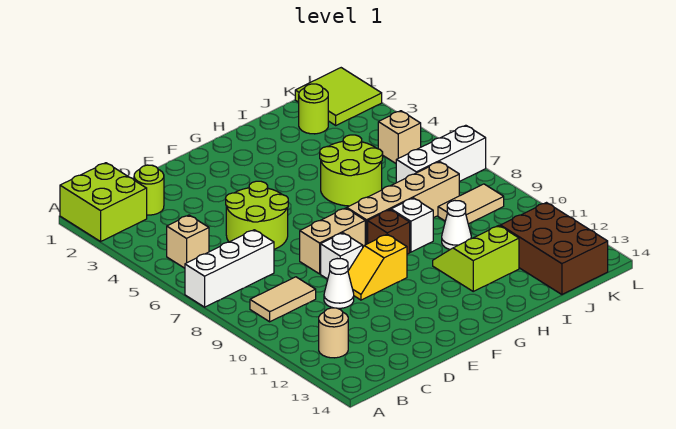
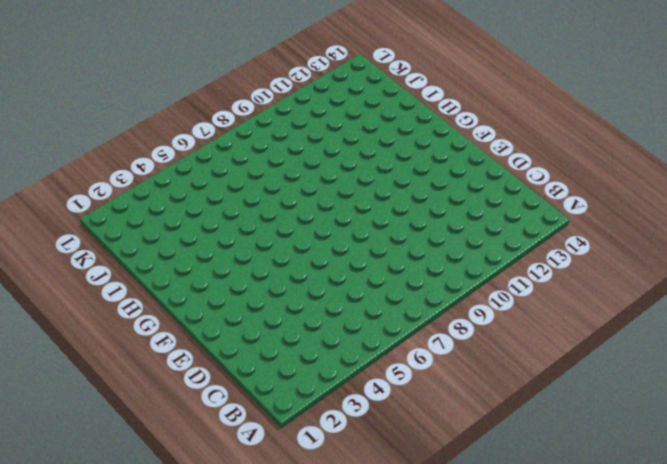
none -> lime 2x2 brick [60,163,147,241]
none -> white 1x3 brick [185,230,274,307]
none -> tan 1x1 brick [167,215,209,268]

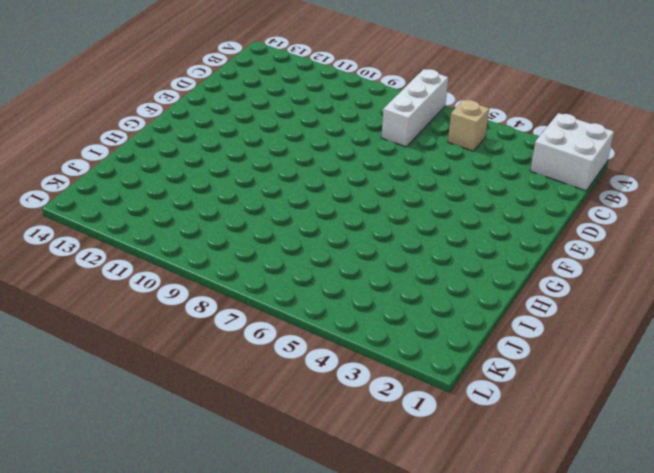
white 2x2 brick [530,113,614,191] -> lime 2x2 brick [60,163,147,241]
none -> tan 1x2 tile [250,277,316,322]
none -> tan 1x1 round brick [319,308,348,358]
none -> lime 1x1 round brick [134,165,164,215]

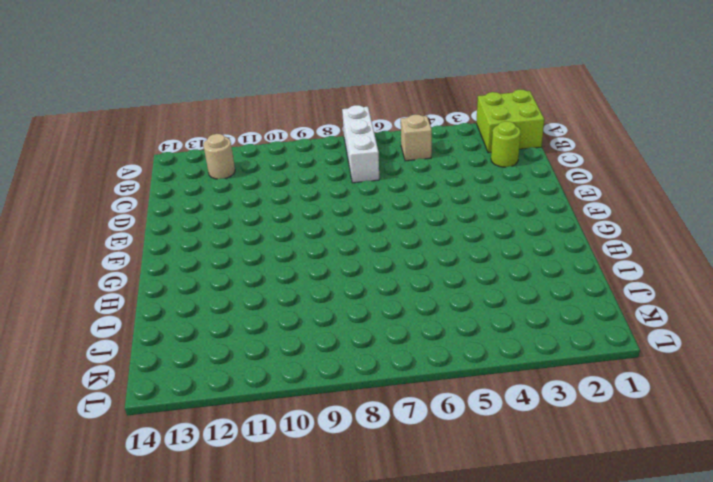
none -> tan 1x2 tile [250,277,316,322]
none -> lime 2x2 round brick [226,181,288,249]
none -> white 1x1 cone [324,259,354,308]

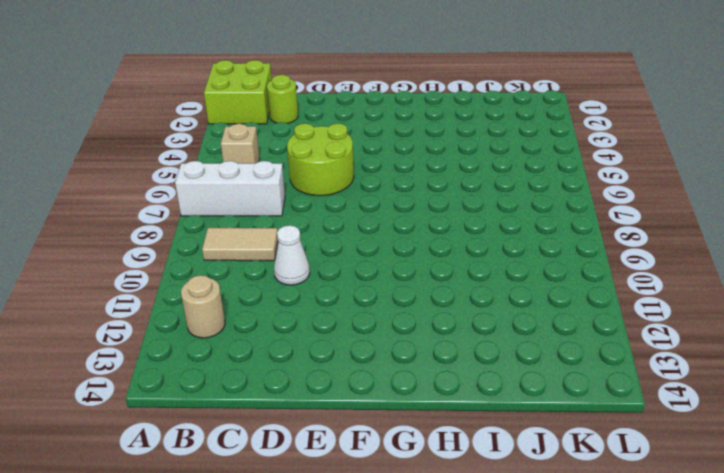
none -> tan 1x2 brick [300,208,365,274]
none -> white 1x1 brick [321,233,363,279]
none -> yellow 1x2 slope [348,234,407,300]

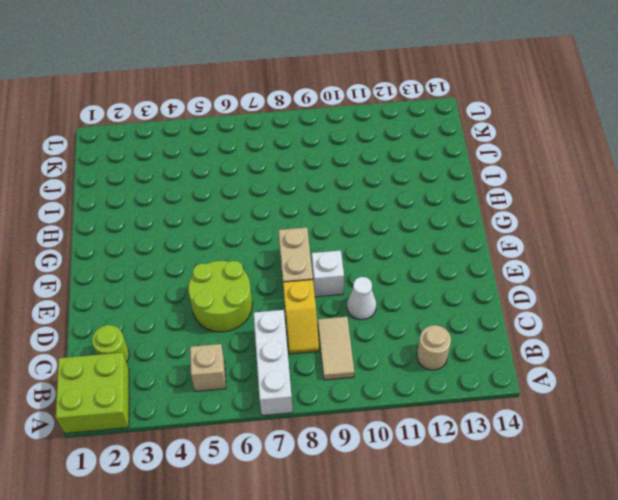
yellow 1x2 slope [283,280,319,354] -> yellow 1x2 slope moved to [348,234,407,300]
none -> tan 1x4 brick [347,162,459,245]
none -> brown 1x1 brick [368,210,410,254]
none -> lime 2x2 round brick [320,135,383,206]

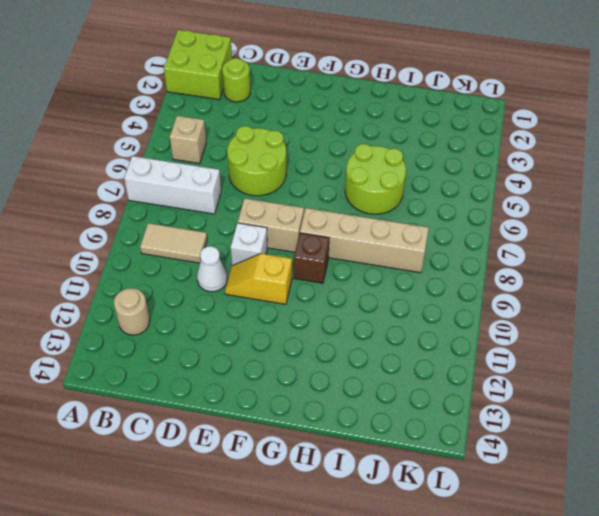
none -> white 1x1 brick [391,198,433,252]
none -> lime 2x2 slope [433,225,519,291]
none -> white 1x1 cone [442,201,471,249]

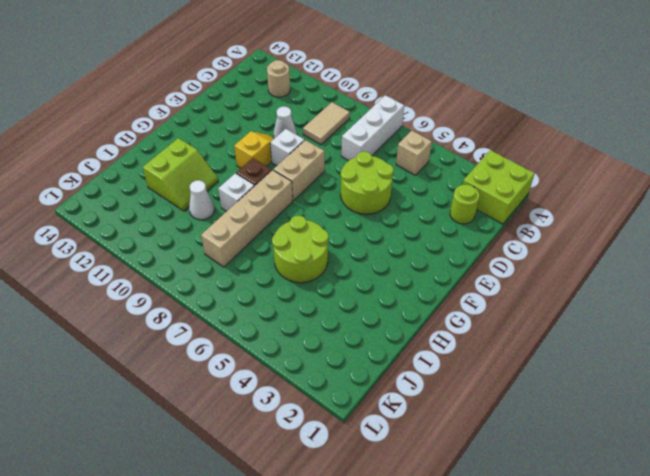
none -> lime 1x1 round brick [299,84,328,134]
none -> white 1x3 brick [396,125,486,183]
none -> tan 1x2 tile [438,184,504,224]

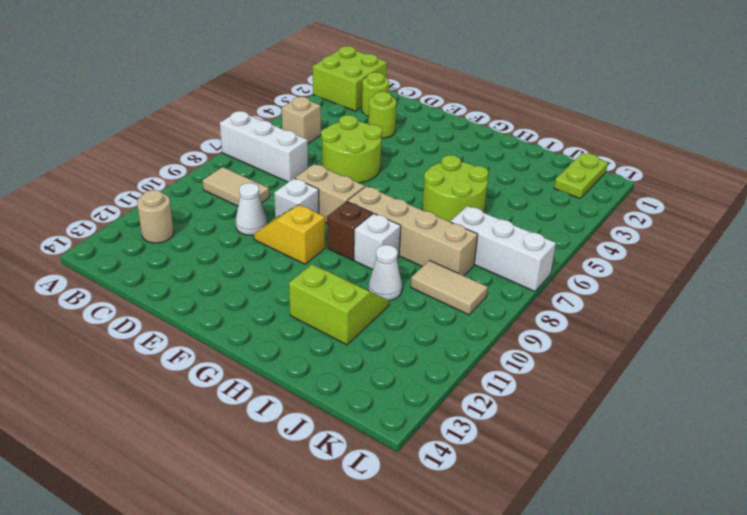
lime 1x1 round brick [368,92,396,138] -> lime 1x1 round brick moved to [299,84,328,134]
lime 1x2 plate [554,153,608,199] -> lime 2x2 tile [295,68,382,125]
none -> brown 2x3 brick [500,203,608,294]
none -> tan 1x1 brick [378,111,421,163]

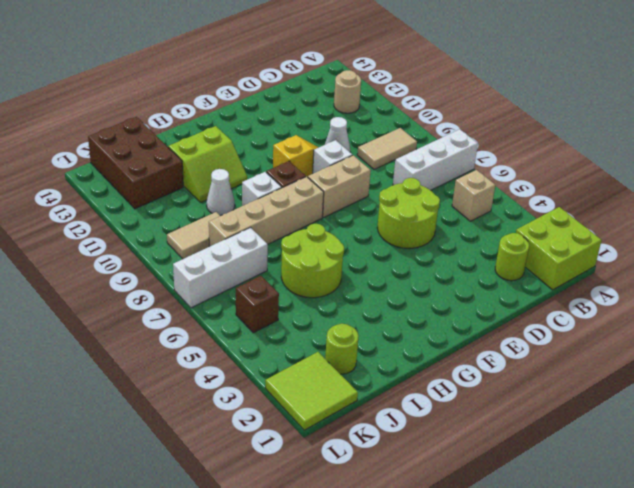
brown 1x1 brick [236,276,279,333] -> tan 1x1 brick [378,111,421,163]

